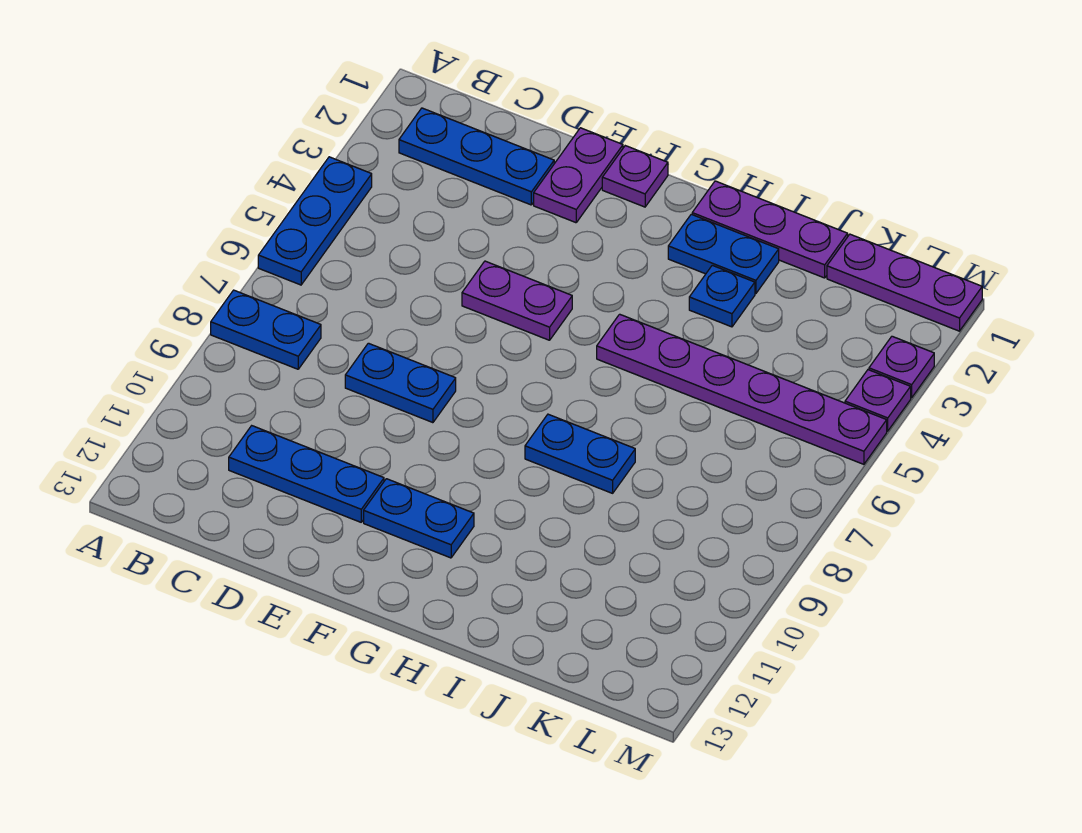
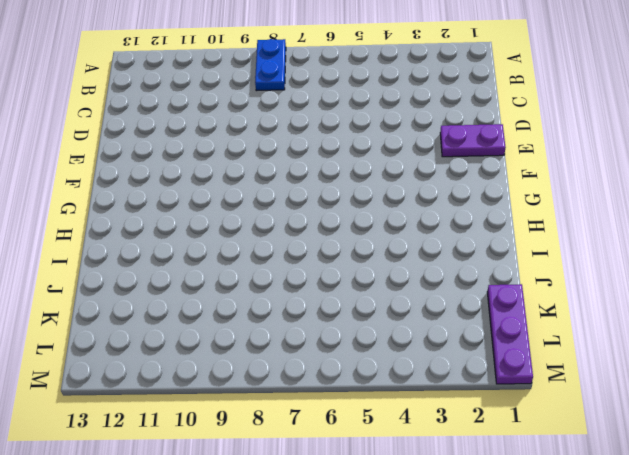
none -> blue 1x3 plate [258,157,372,285]
none -> blue 1x3 plate [399,108,554,205]
none -> blue 1x3 plate [229,426,384,522]

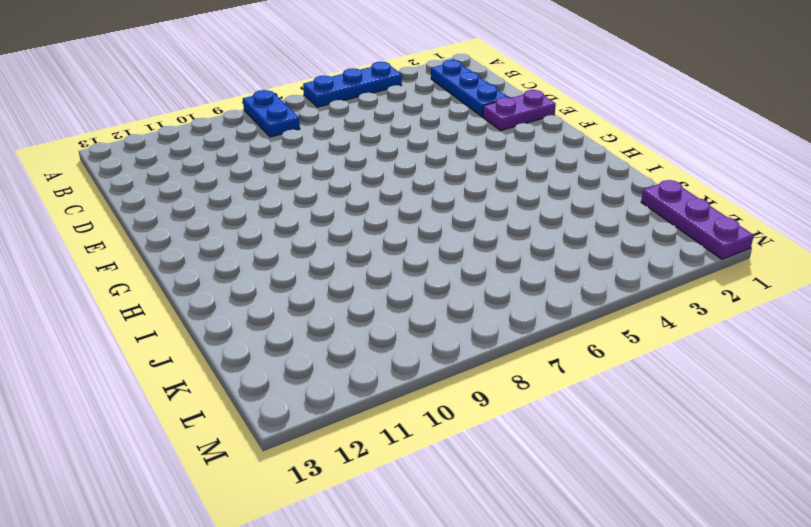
none -> blue 1x3 plate [229,426,384,522]
none -> blue 1x2 plate [345,343,456,423]
none -> purple 1x2 plate [462,261,572,340]

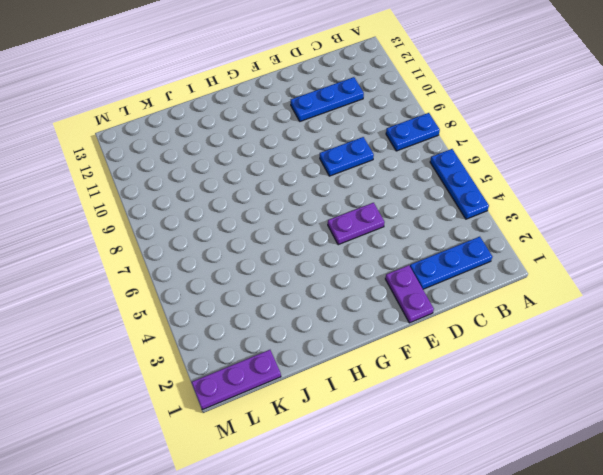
none -> purple 1x1 plate [602,146,668,207]
none -> blue 1x2 plate [364,479,474,558]
none -> purple 1x3 plate [692,181,848,278]

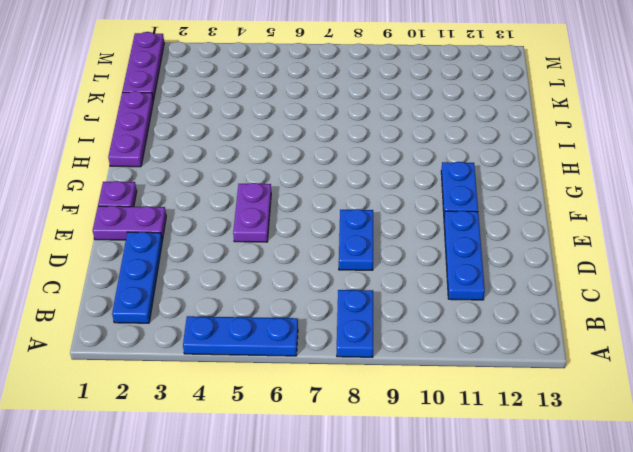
none -> blue 1x2 plate [668,214,779,294]
none -> purple 1x6 plate [597,314,887,464]
none -> blue 1x2 plate [525,414,635,493]

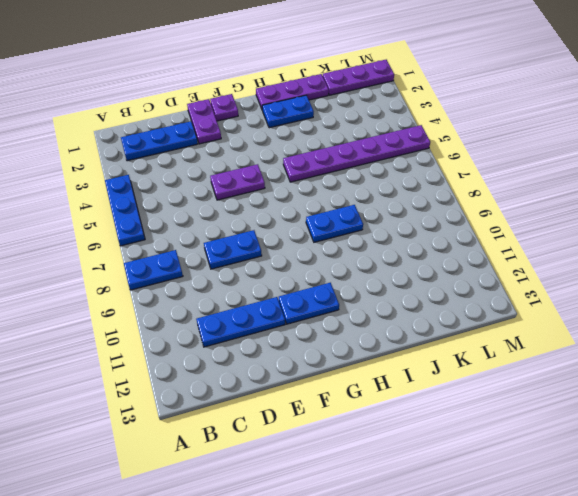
none -> blue 1x1 plate [689,265,755,327]
none -> purple 1x1 plate [869,336,934,398]
none -> purple 1x1 plate [845,370,911,431]

